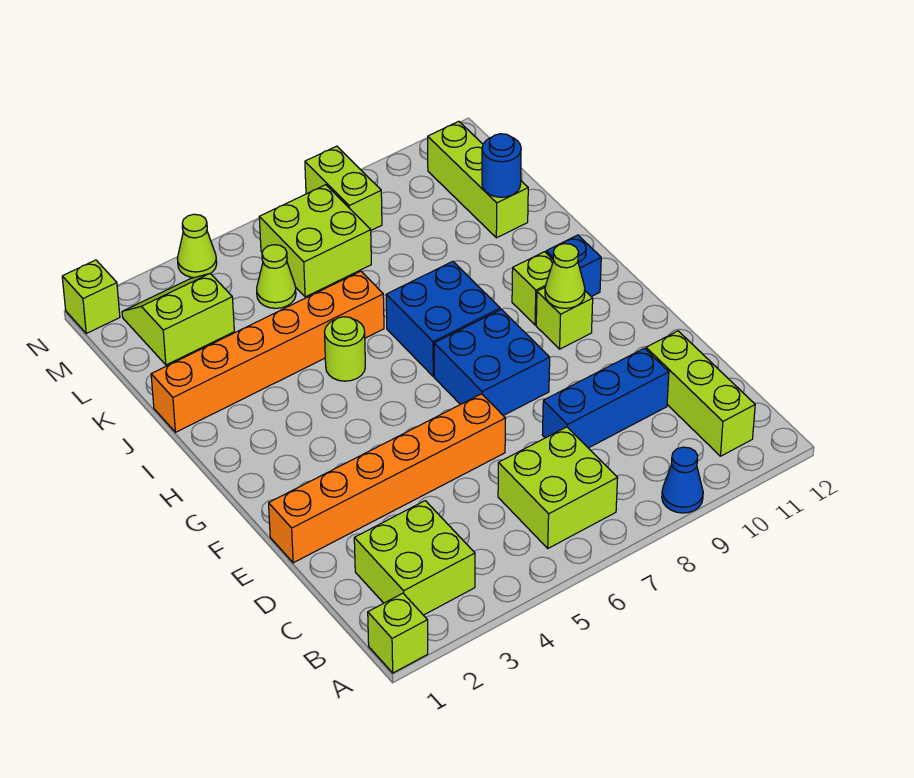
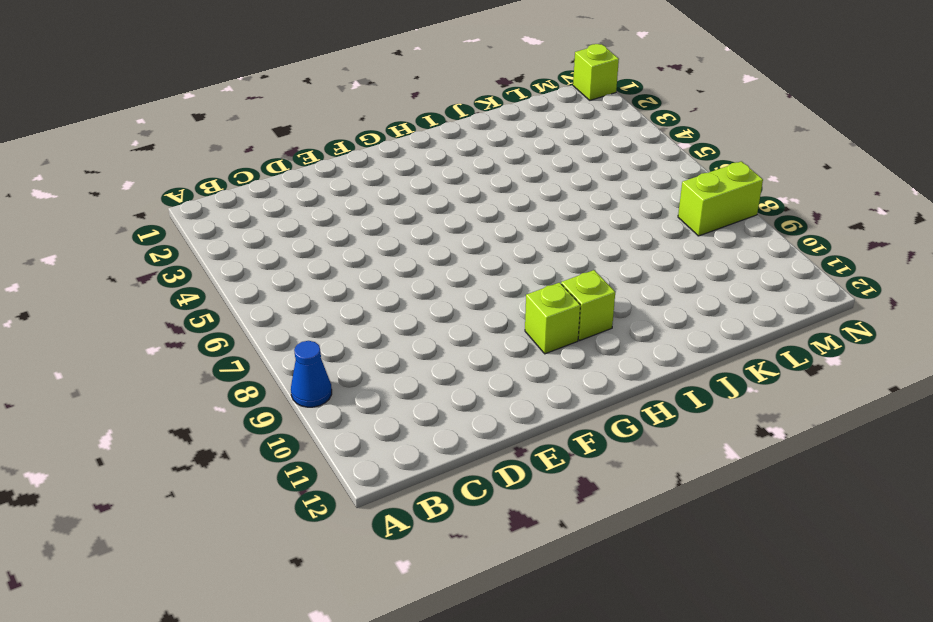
none -> lime 1x1 brick [368,593,428,673]
none -> lime 2x2 brick [354,501,475,615]
none -> lime 2x2 brick [498,427,618,548]

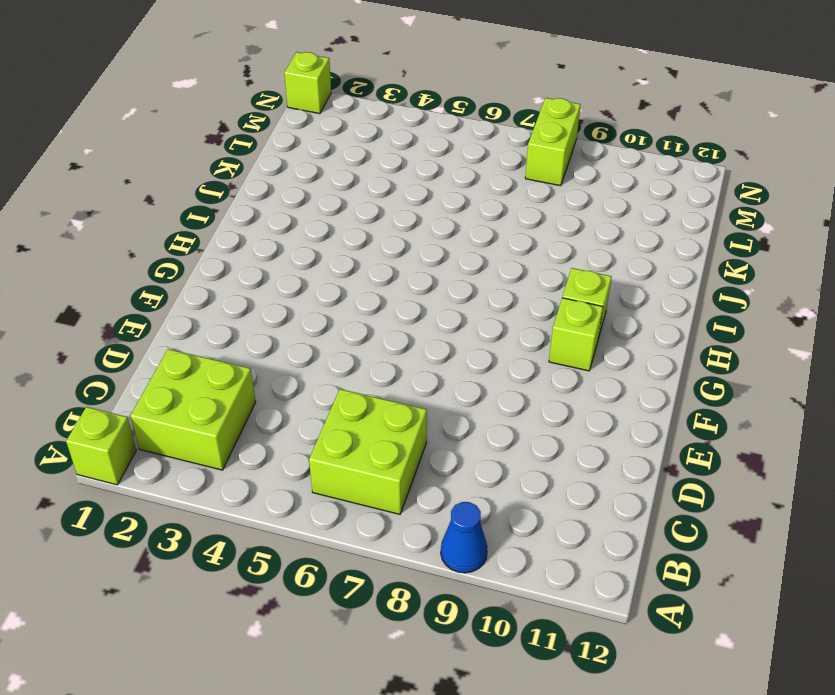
none -> lime 1x3 brick [646,331,755,456]
none -> blue 1x3 brick [542,348,669,448]
none -> orange 1x6 brick [269,394,506,563]

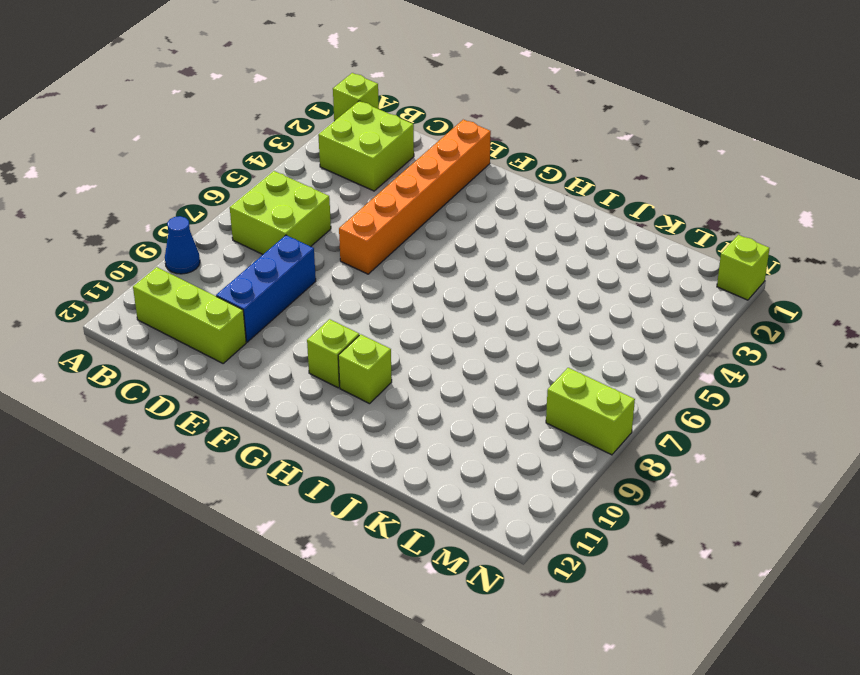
none -> blue 2x2 brick [434,309,550,416]
none -> blue 2x2 brick [386,262,500,376]
none -> blue 1x1 brick [546,235,601,297]

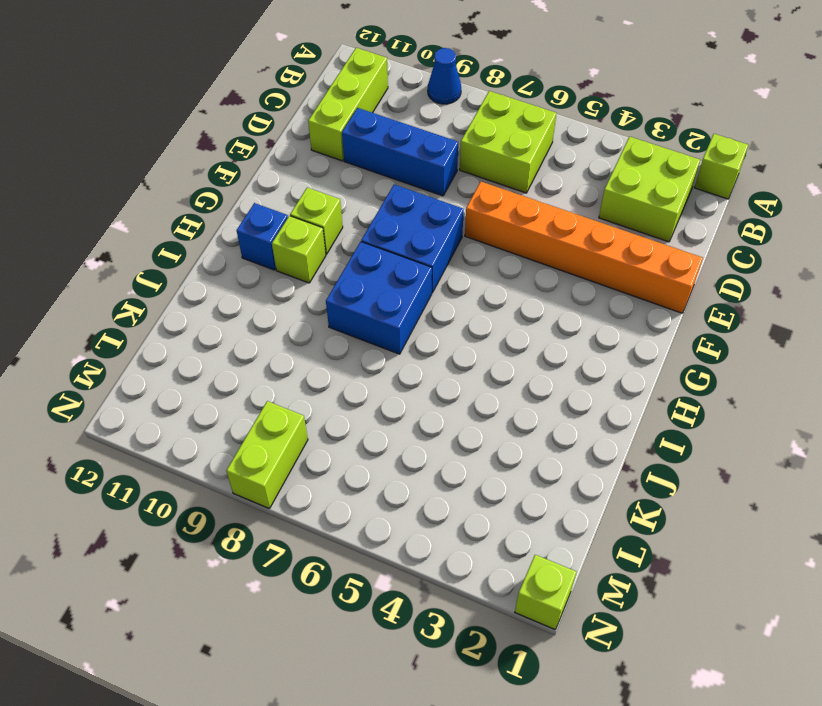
none -> lime 1x1 round brick [325,317,365,381]
none -> orange 1x6 brick [151,271,384,432]
none -> lime 1x3 brick [428,121,528,238]

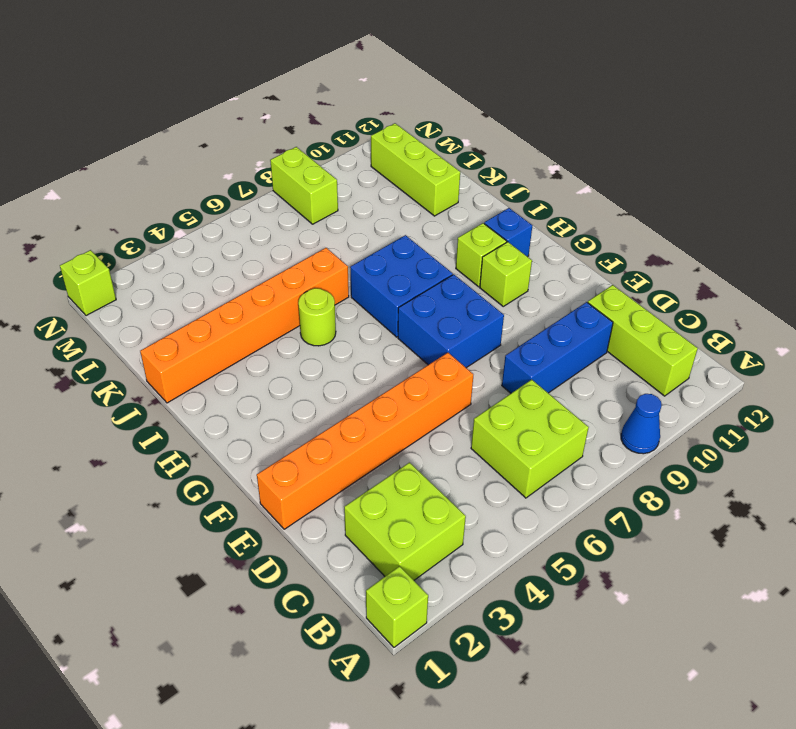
none -> lime 2x2 slope [122,274,234,365]
none -> lime 1x1 cone [257,245,296,308]
none -> lime 2x2 brick [259,185,371,297]

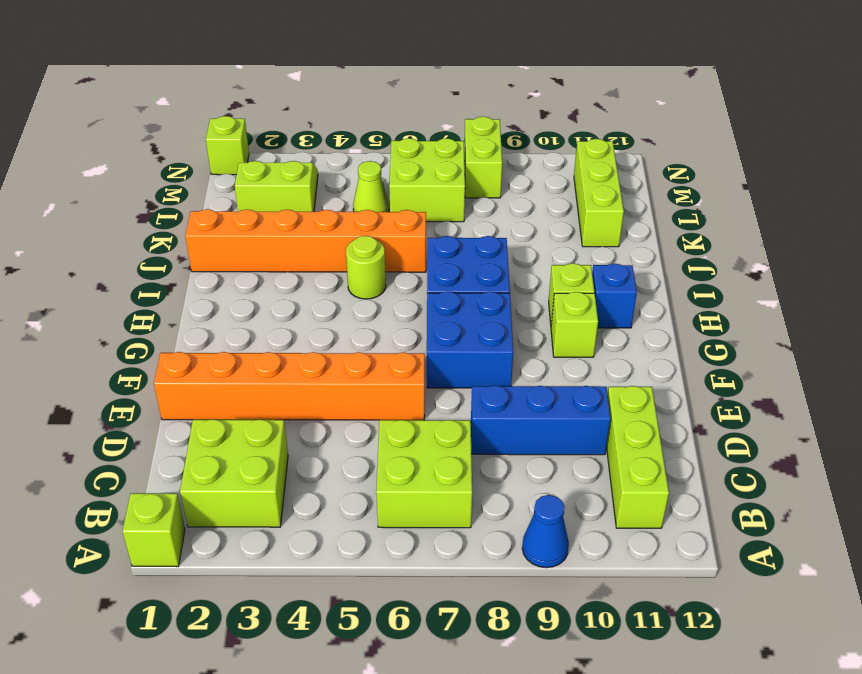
none -> lime 1x1 cone [177,214,217,278]
none -> lime 1x1 cone [545,244,585,308]
none -> blue 1x1 round brick [482,134,521,197]

